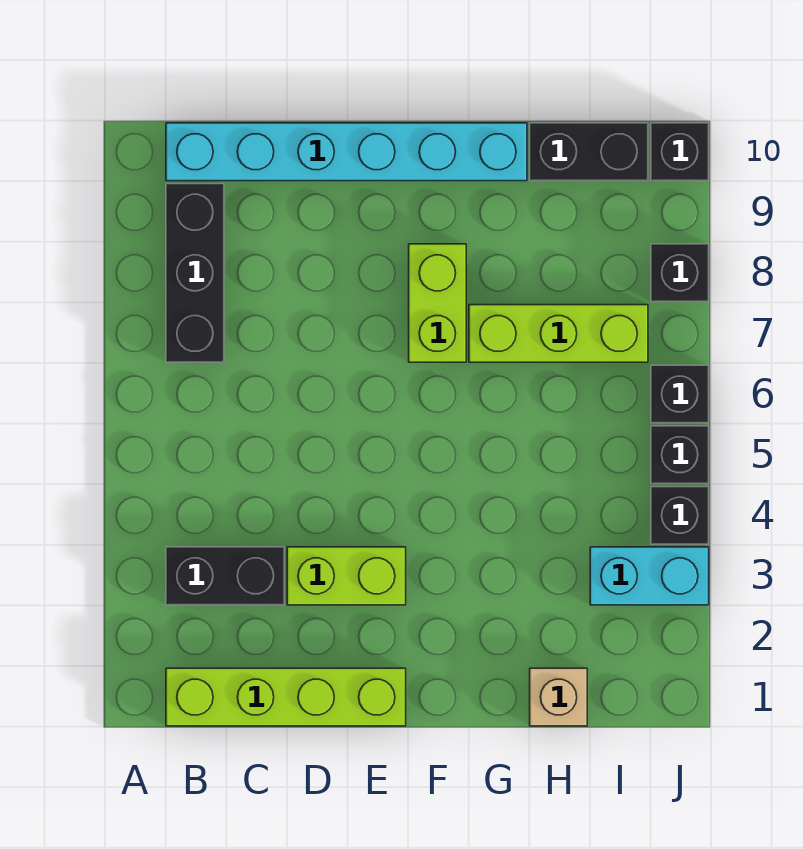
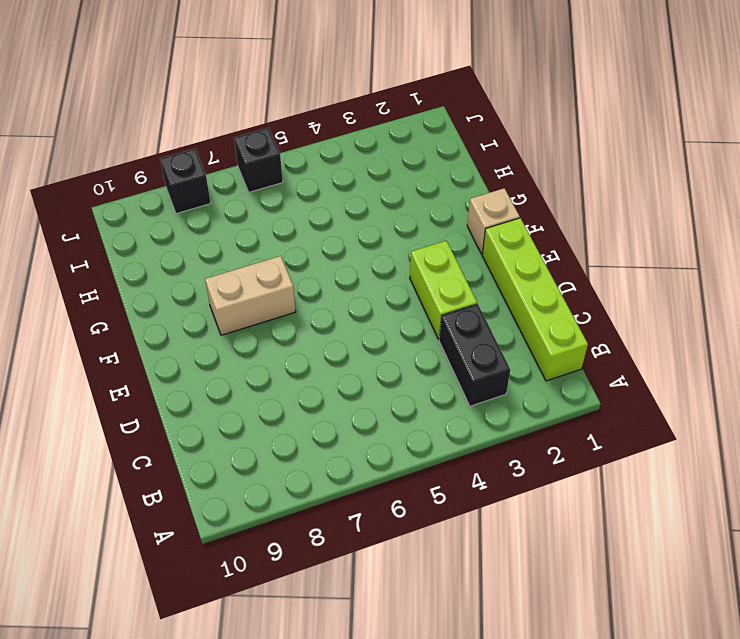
tan 1x1 brick [467,188,520,254] -> tan 1x1 brick moved to [530,668,587,726]
tan 1x2 brick [205,256,296,335] -> lime 1x2 brick [409,244,466,362]
none -> black 1x3 brick [166,184,224,362]
none -> cyan 1x6 brick [166,123,527,181]
none -> lime 1x3 brick [469,305,648,362]

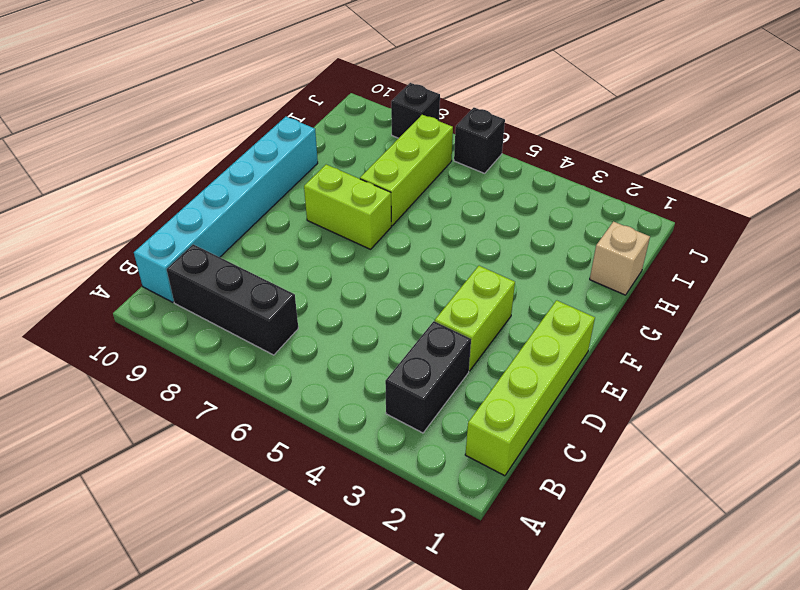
none -> black 1x2 brick [530,123,648,181]
none -> cyan 1x2 brick [590,547,709,605]
none -> black 1x1 brick [651,487,709,544]

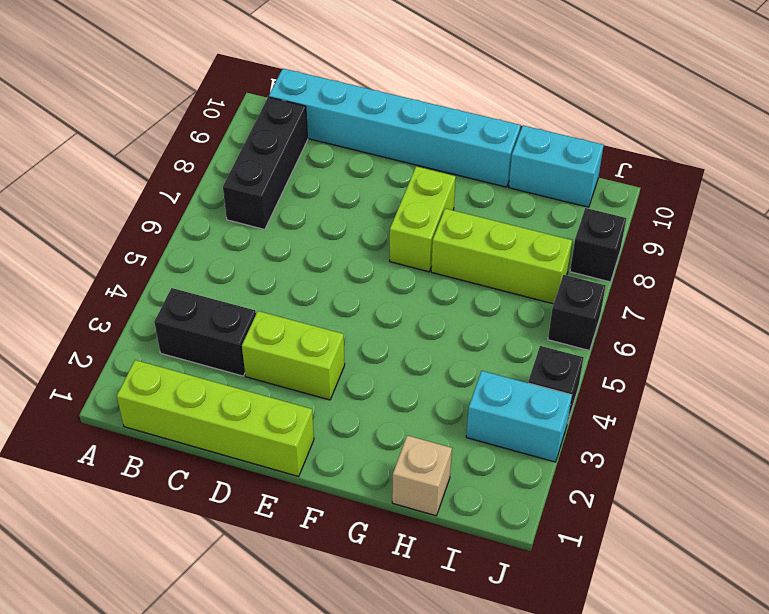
cyan 1x2 brick [509,126,604,207] -> black 1x2 brick [530,123,648,181]
none -> black 1x1 brick [651,426,709,484]
none -> black 1x1 brick [651,123,709,181]

